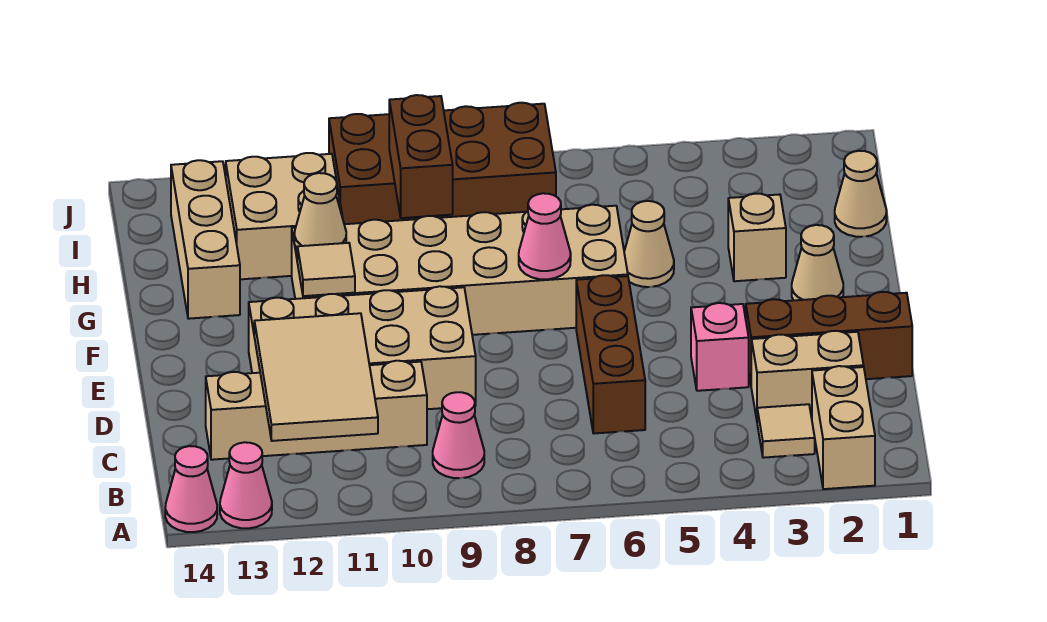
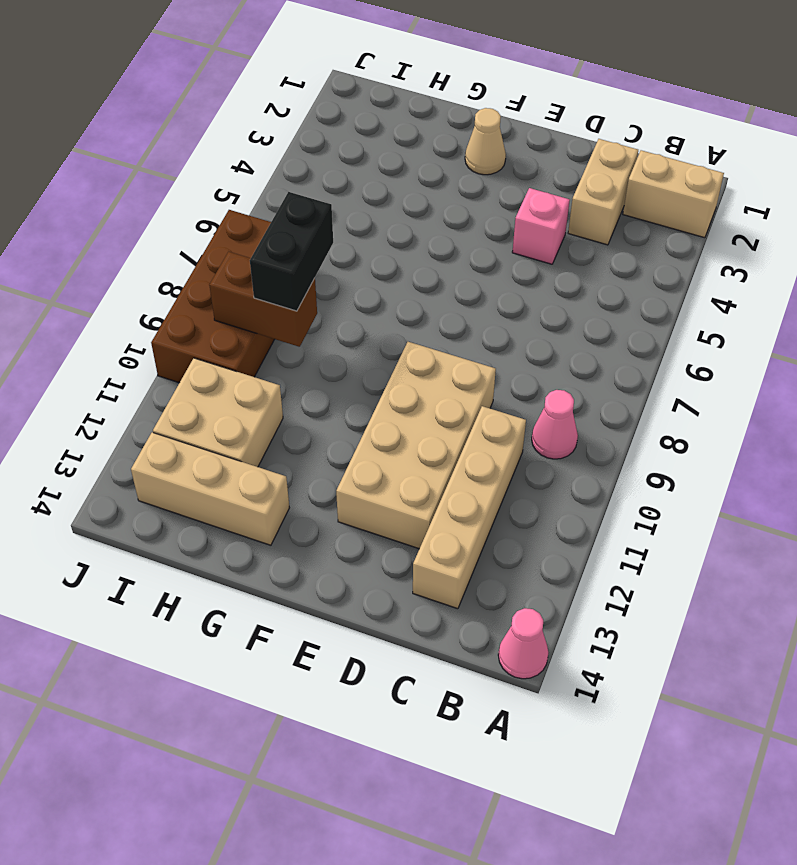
black 1x2 brick [250,192,333,311] -> none
none -> pink 1x1 cone [220,442,272,528]
none -> tan 1x1 tile [757,404,815,458]
none -> brown 1x3 brick [576,275,645,433]

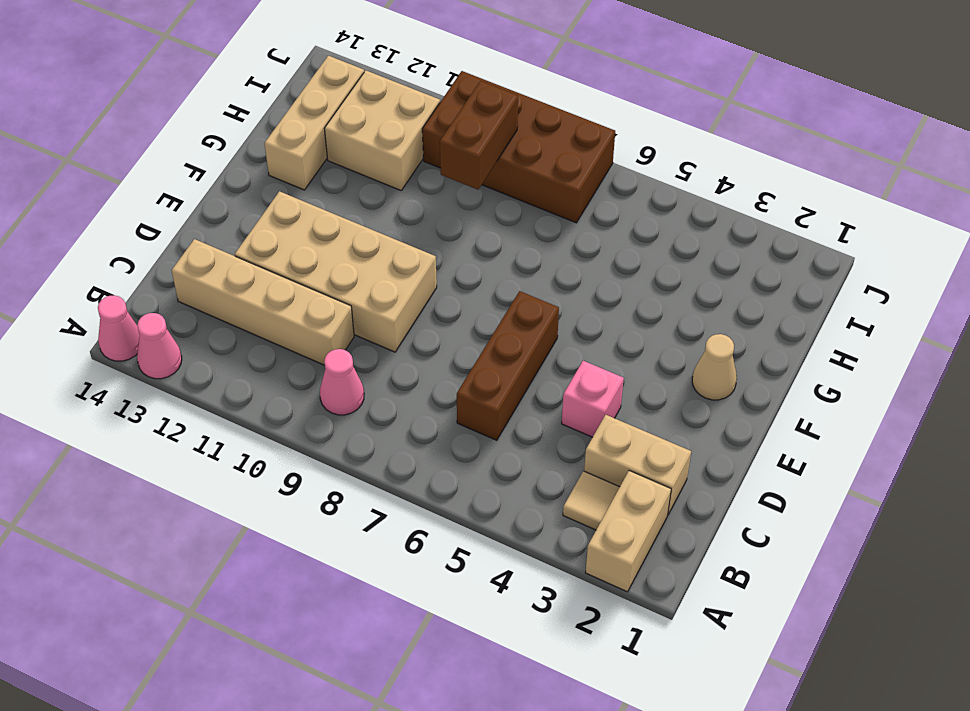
none -> brown 1x3 brick [746,292,912,383]
none -> tan 2x6 brick [292,205,628,335]
none -> tan 1x1 brick [728,194,786,281]

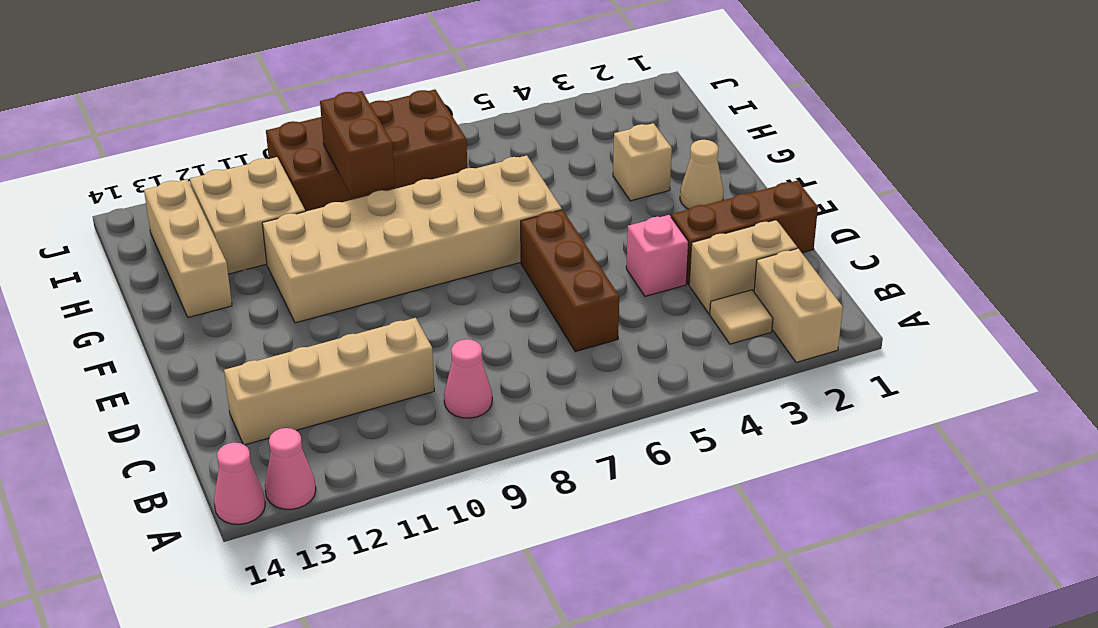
none -> tan 2x4 brick [249,286,476,409]
none -> tan 1x1 cone [624,201,674,287]
none -> tan 1x1 cone [835,151,887,237]

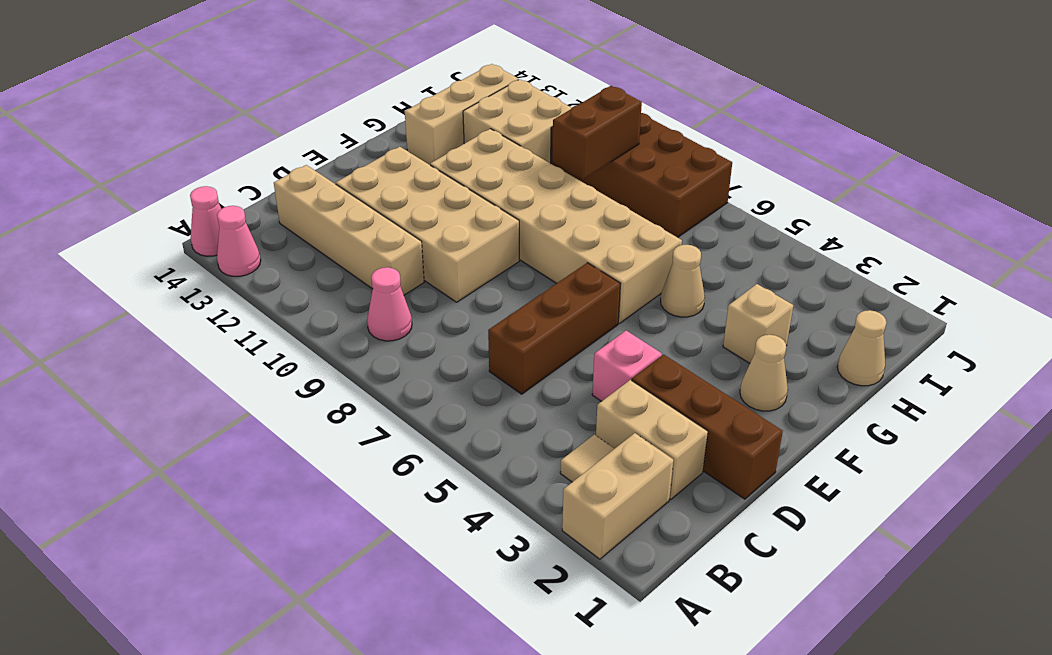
none -> tan 2x3 tile [254,313,378,441]
none -> pink 1x1 cone [519,193,571,279]
none -> tan 1x1 tile [297,243,355,296]

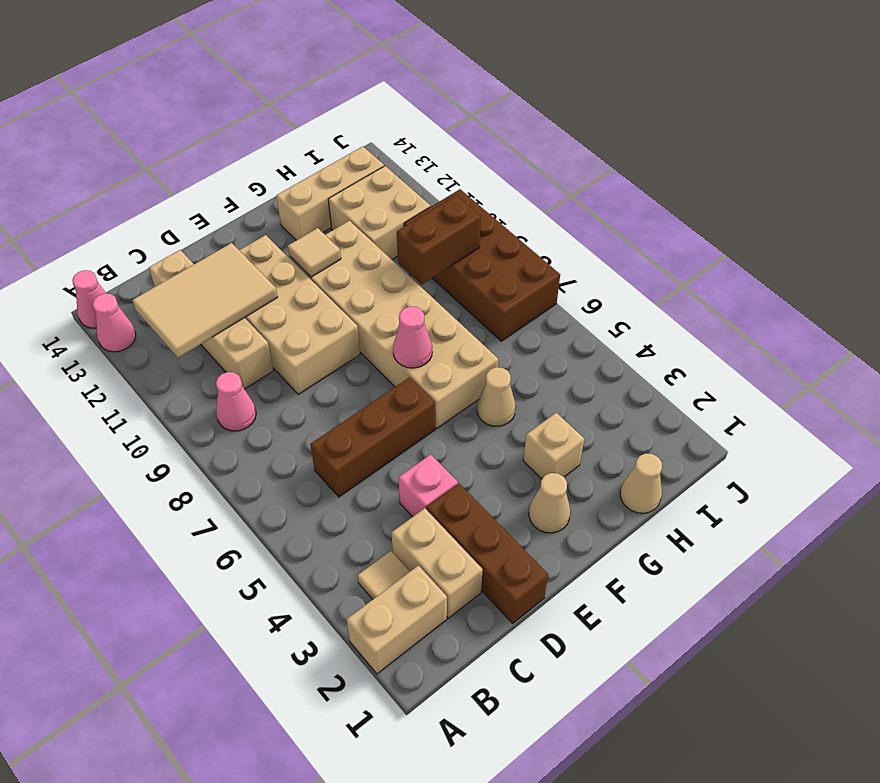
none -> tan 1x1 cone [294,173,346,249]

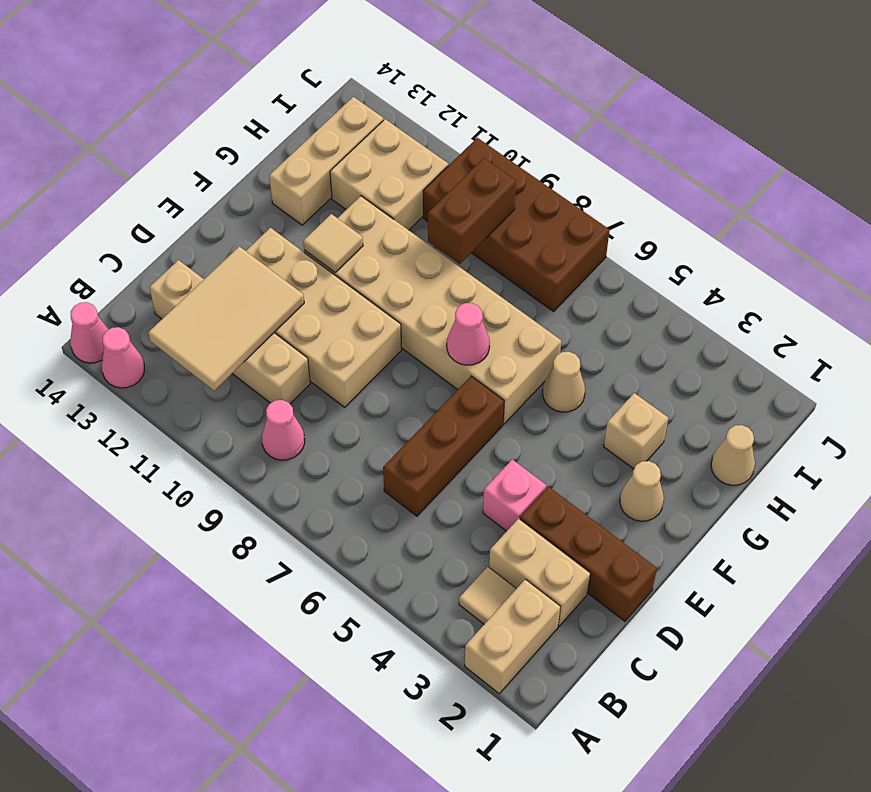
none -> tan 1x1 cone [294,173,346,249]

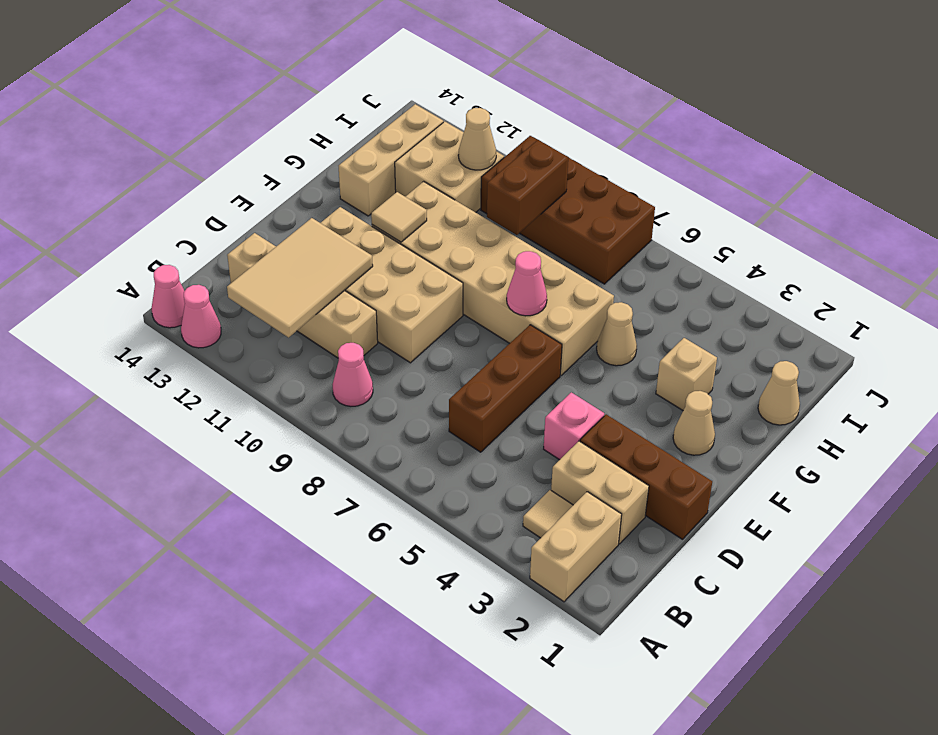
tan 1x1 cone [458,108,496,170] -> tan 1x1 cone moved to [294,173,346,249]

